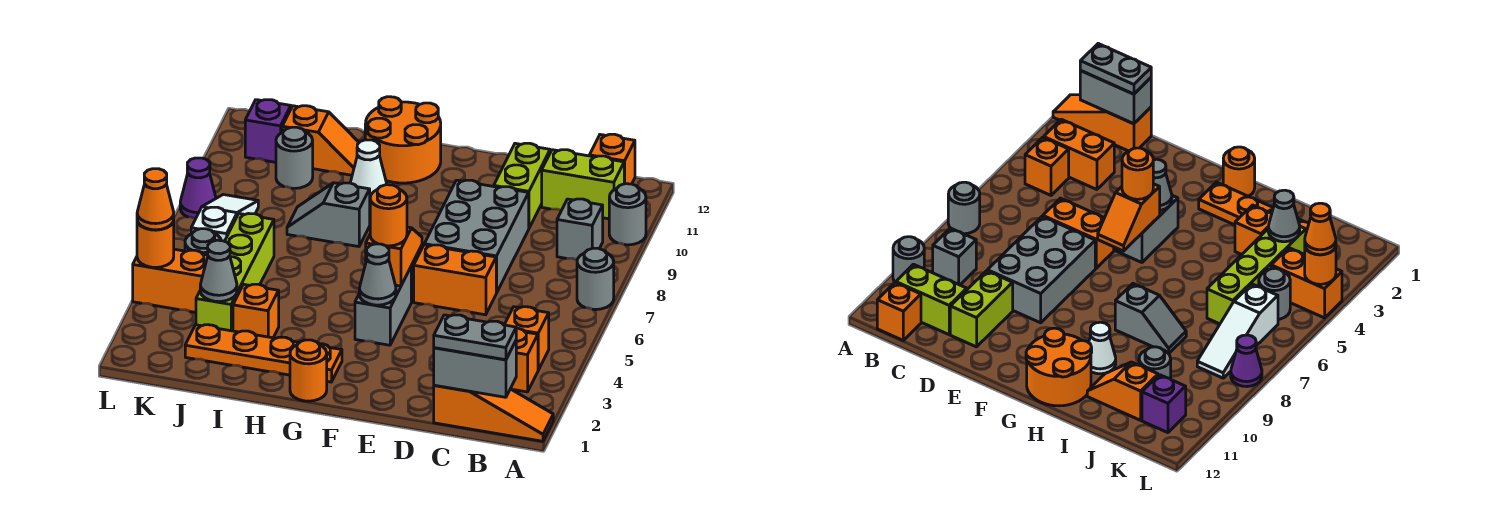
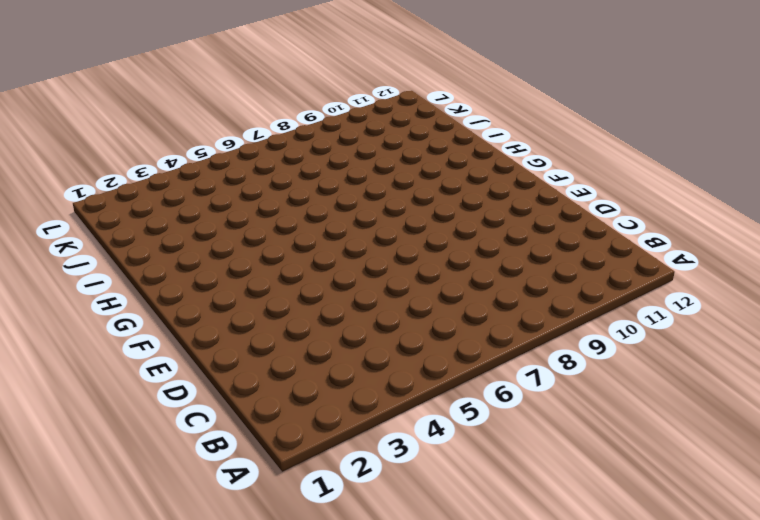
none -> orange 1x3 slope [434,385,553,441]
none -> grey 1x1 round brick [577,248,614,310]
none -> grey 1x1 round brick [609,184,646,245]
none -> orange 1x2 brick [511,328,538,392]

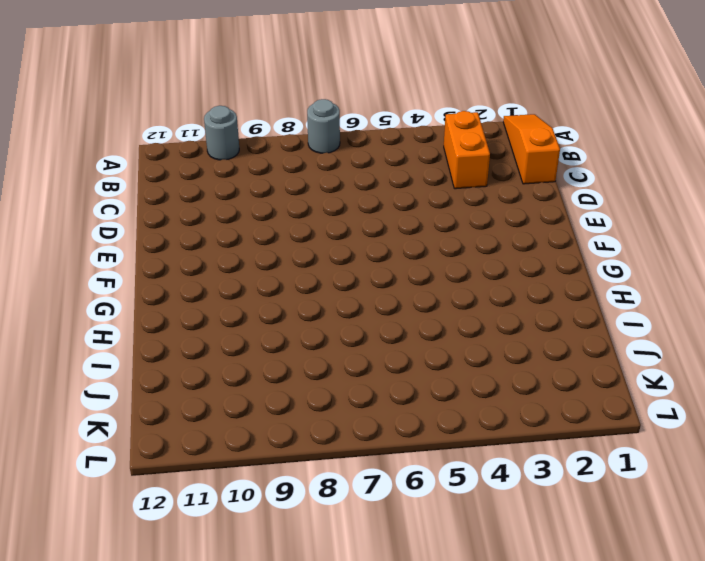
none -> orange 1x1 brick [505,307,549,370]
none -> grey 1x1 brick [557,199,603,260]
none -> lime 1x2 brick [542,150,624,219]
none -> orange 1x1 brick [589,134,635,184]

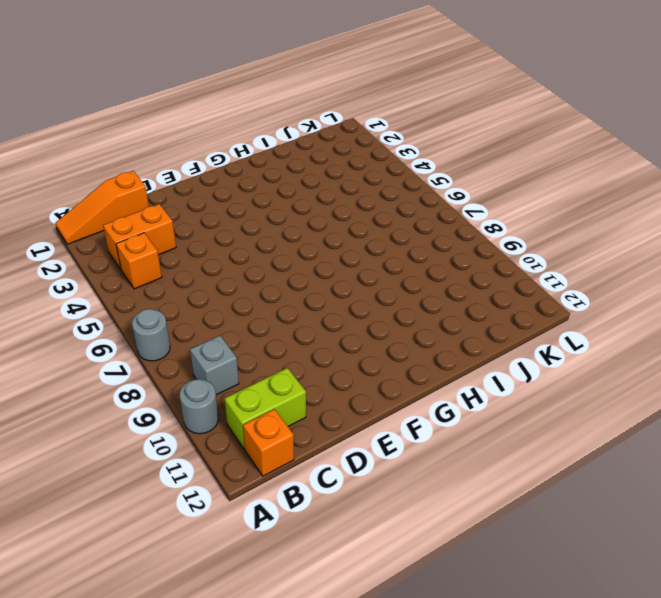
none -> orange 1x2 brick [414,245,496,315]
none -> grey 2x3 brick [424,180,529,293]
none -> lime 1x2 brick [494,143,550,228]
none -> grey 1x2 brick [355,267,411,345]

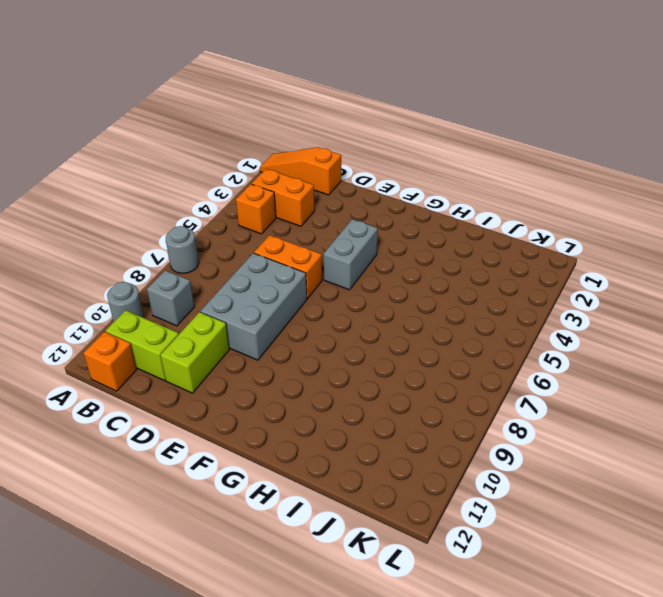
none -> orange 1x1 round brick [290,340,327,401]
none -> orange 1x4 plate [185,325,342,382]
none -> orange 2x2 round brick [365,97,441,183]
none -> grey 1x2 slope [287,183,370,247]

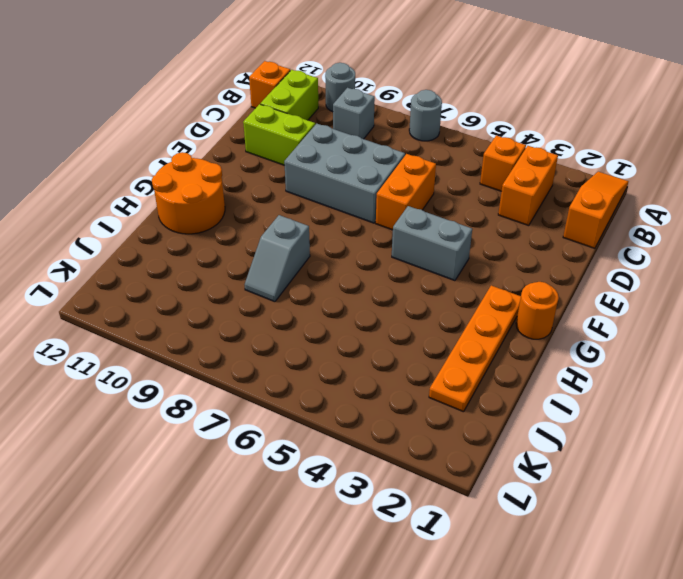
none -> white 1x1 cone [350,140,387,197]
none -> orange 1x1 brick [233,284,279,338]
none -> orange 1x2 slope [282,106,359,175]
none -> lime 1x4 brick [196,214,274,331]

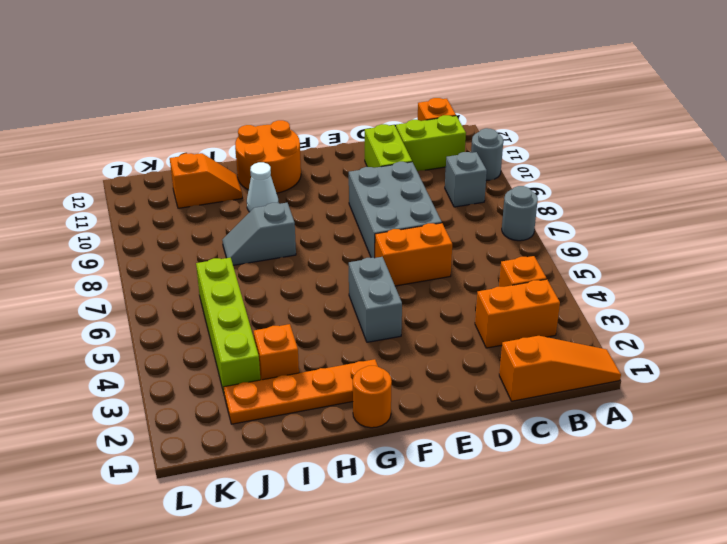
none -> grey 1x1 round brick [276,127,313,188]
none -> orange 1x2 brick [133,249,208,312]
none -> grey 1x1 round brick [185,229,221,255]
none -> white 1x3 slope [191,195,258,241]

